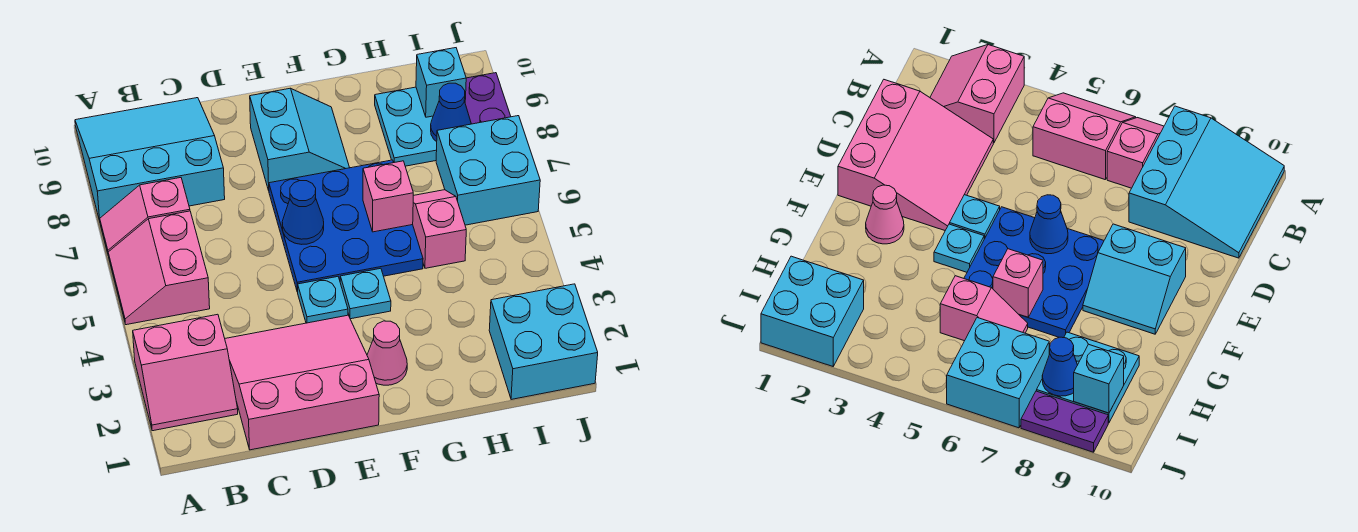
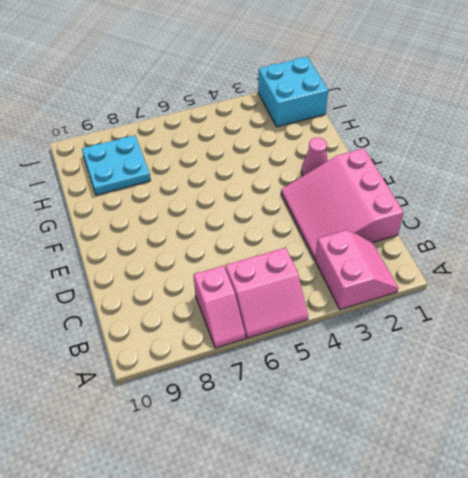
none -> cyan 3x3 slope [75,98,225,221]
none -> cyan 1x1 plate [298,277,348,323]
none -> blue 3x3 plate [269,160,423,292]

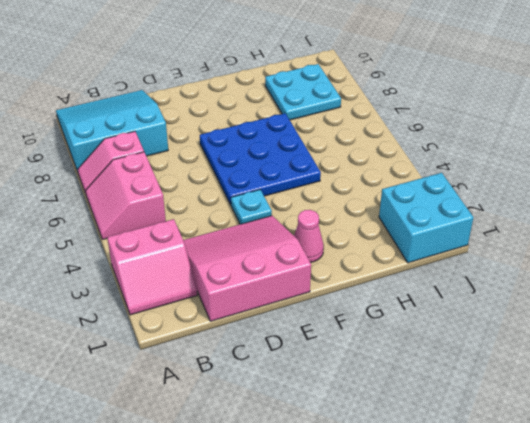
none -> cyan 2x2 slope [250,88,350,190]
none -> cyan 1x1 plate [340,268,391,319]
none -> pink 1x2 slope [413,190,466,268]

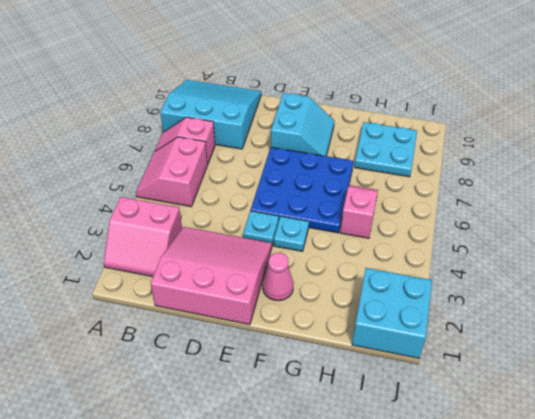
none -> cyan 2x2 brick [436,116,540,225]
none -> purple 1x2 plate [465,73,511,124]
none -> blue 1x1 cone [282,181,324,244]

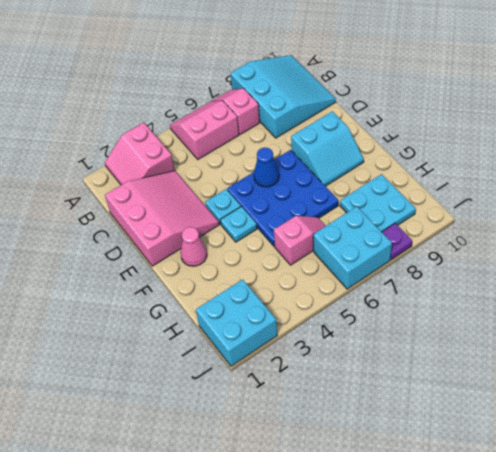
purple 1x1 plate [382,223,412,260] -> purple 1x2 plate [465,73,511,124]
none -> pink 1x1 brick [363,161,413,232]
none -> blue 1x1 cone [431,83,471,142]
none -> cyan 1x1 brick [416,48,466,117]

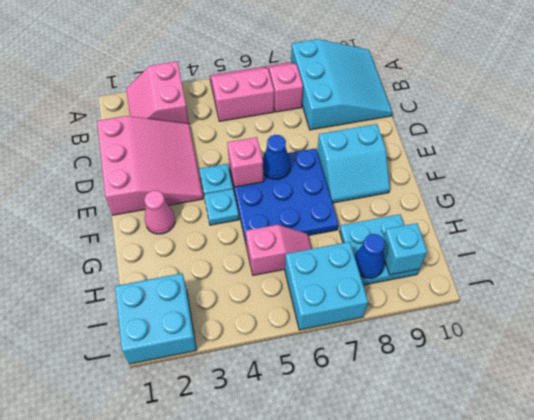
pink 1x1 brick [227,137,263,187] -> pink 1x1 brick moved to [363,161,413,232]
none -> purple 1x2 plate [465,73,511,124]

